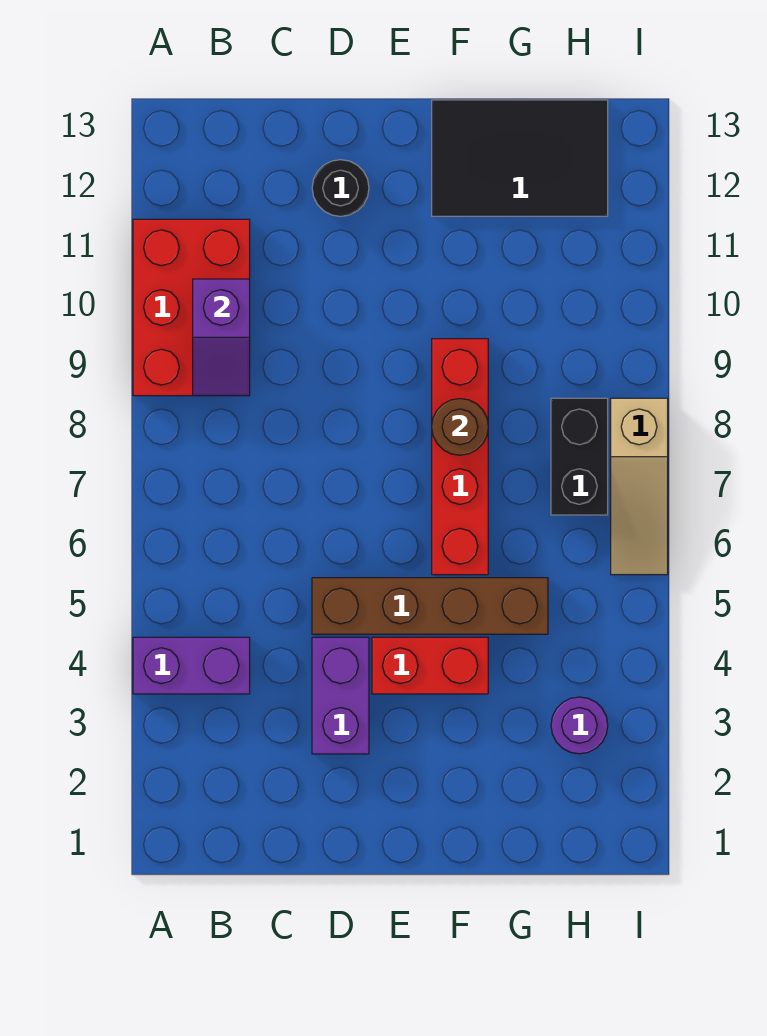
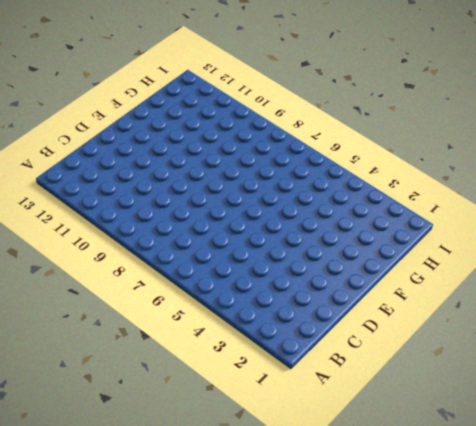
none -> purple 1x2 brick [133,637,250,694]
none -> red 2x3 brick [133,219,250,396]
none -> purple 1x2 brick [312,637,369,754]

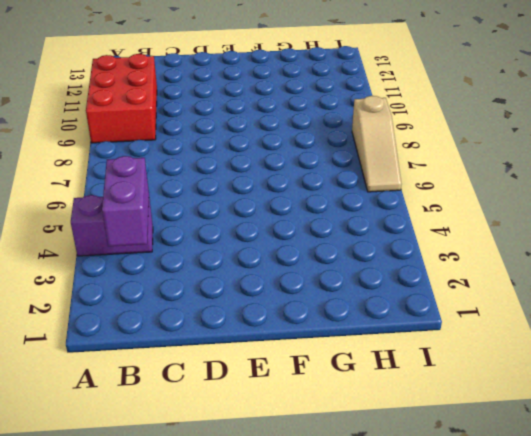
purple 1x2 brick [102,156,149,246] -> purple 1x2 brick moved to [312,637,369,754]
none -> brown 1x4 brick [312,578,548,634]
none -> black 1x1 round brick [312,160,369,216]
none -> red 1x2 brick [372,637,488,694]

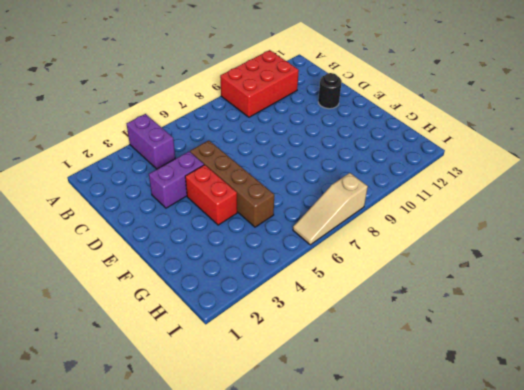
none -> red 1x4 brick [432,339,488,575]
none -> black 2x3 tile [432,100,608,216]
none -> purple 1x1 round brick [551,697,608,754]

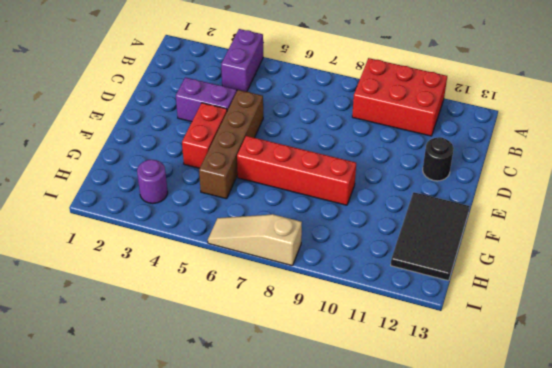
none -> black 1x2 brick [551,398,608,515]
none -> purple 1x2 slope [193,279,250,396]
none -> brown 1x1 round brick [432,399,488,455]

